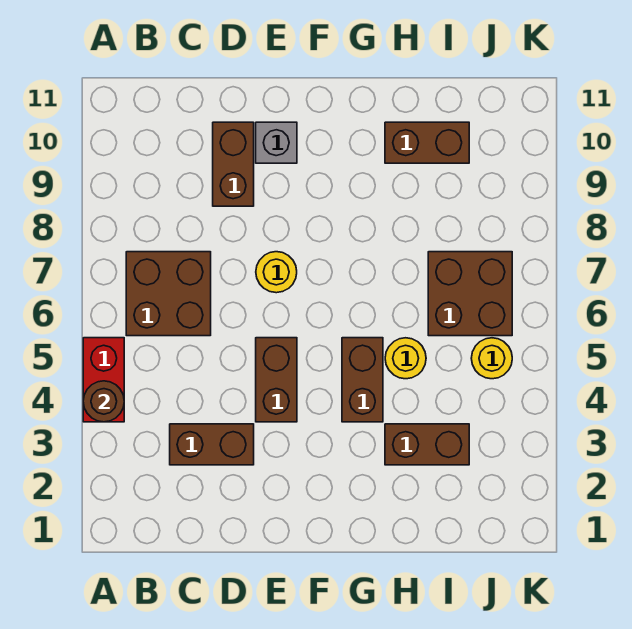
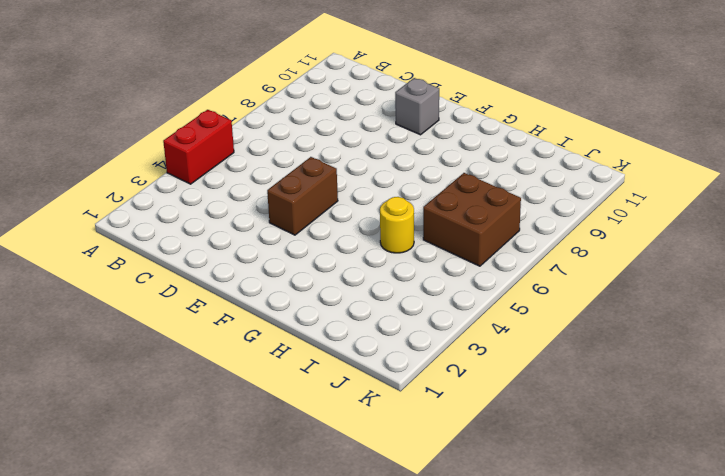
none -> brown 2x2 brick [126,252,211,336]
none -> brown 1x2 brick [170,424,254,465]
none -> brown 1x2 brick [213,122,254,206]

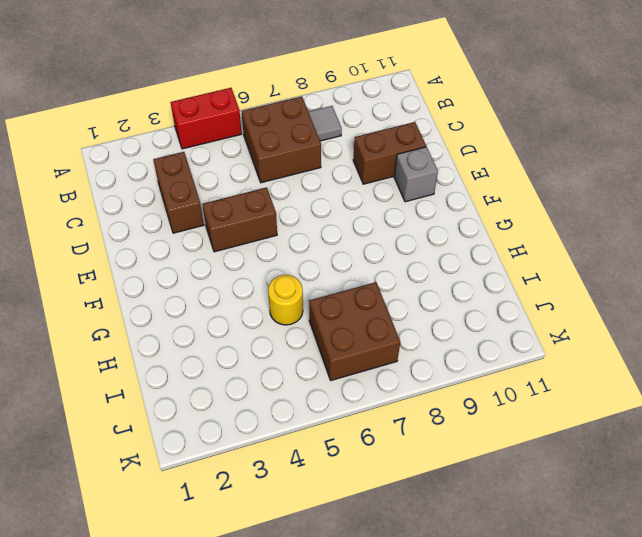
grey 1x1 tile [308,106,342,141] -> none
none -> yellow 1x1 round brick [256,252,297,293]
none -> brown 1x2 brick [342,338,383,422]
none -> brown 1x2 brick [385,424,469,465]

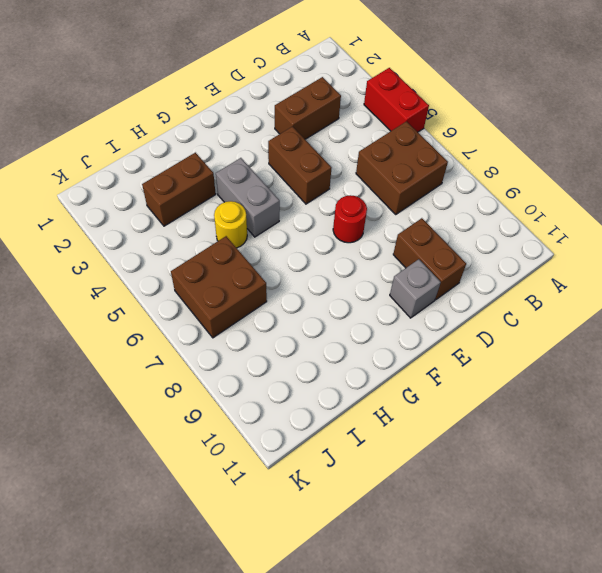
red 1x1 round brick [333,195,367,243] -> yellow 1x1 round brick [256,252,297,293]
grey 1x2 brick [216,158,280,237] -> brown 1x2 brick [342,338,383,422]
none -> brown 1x2 brick [385,122,469,163]
none -> yellow 1x1 round brick [471,338,512,379]
none -> brown 1x1 round brick [83,381,124,422]

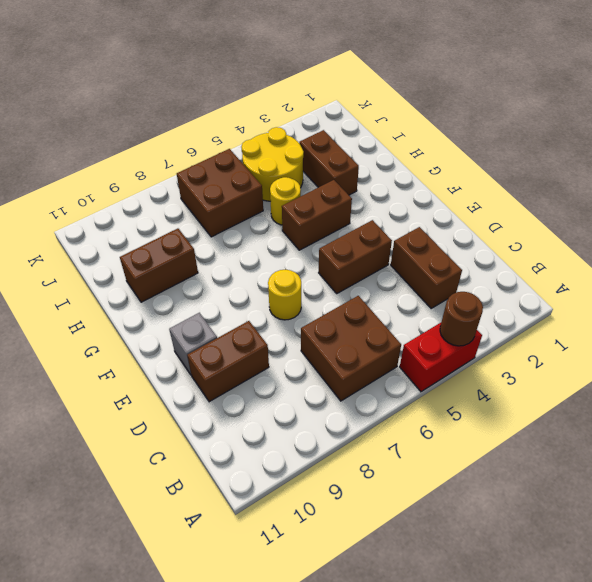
brown 1x2 brick [120,229,198,302] -> brown 1x2 brick turned to [385,122,469,163]
yellow 2x2 round brick [241,127,304,201] -> yellow 1x1 round brick [471,338,512,379]

